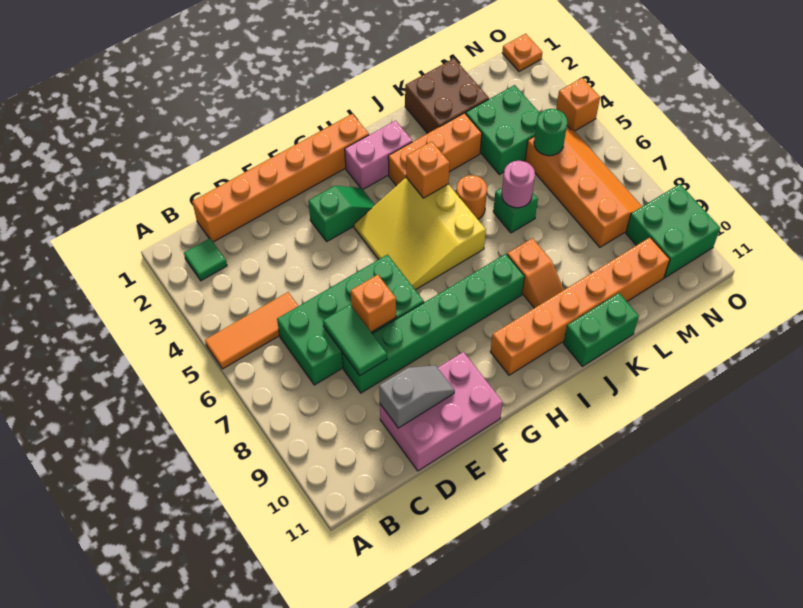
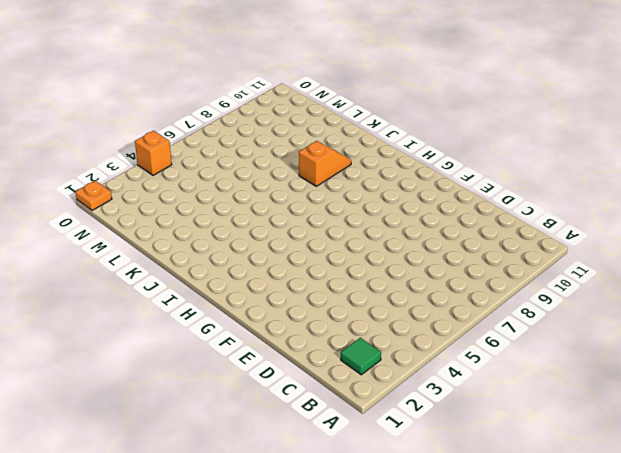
none -> orange 1x3 tile [205,292,298,369]
none -> orange 1x6 brick [192,114,369,242]
none -> green 2x4 brick [277,255,424,385]

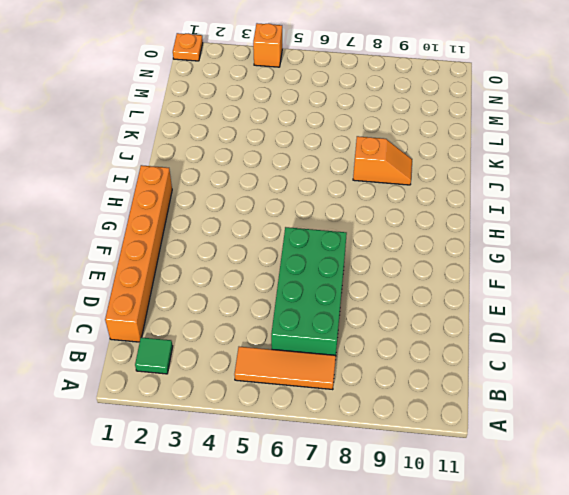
orange 1x3 tile [234,347,336,390] -> orange 1x3 tile turned to [205,292,298,369]
none -> green 1x6 brick [342,254,525,393]
none -> pink 2x3 brick [380,352,503,471]
none -> green 1x2 slope [308,186,375,241]

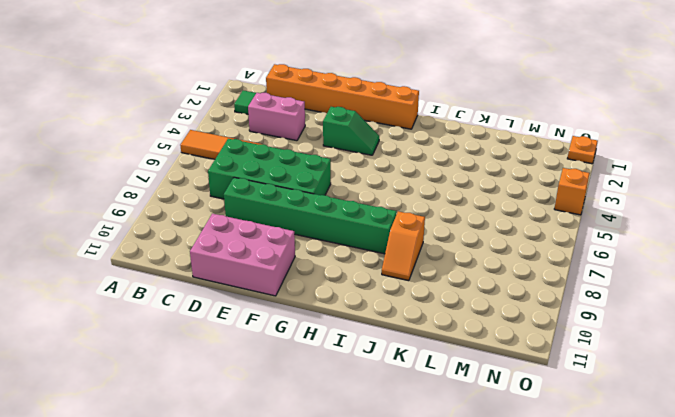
pink 1x2 brick [248,93,305,141] -> pink 1x2 brick moved to [345,121,412,189]
none -> yellow 3x3 slope [354,178,486,290]
none -> orange 1x6 brick [490,237,670,375]
none -> orange 1x3 brick [388,113,482,186]

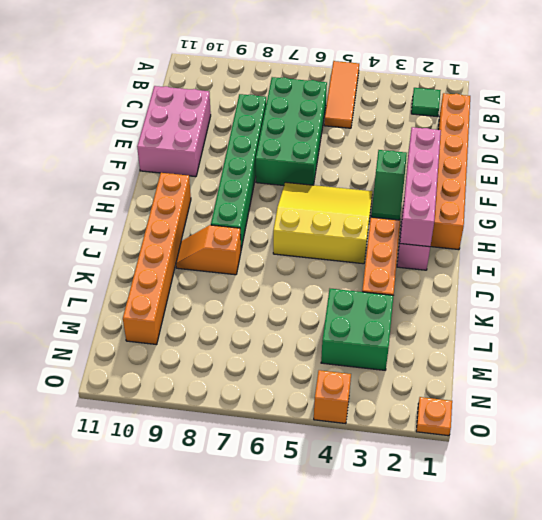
pink 1x4 brick [400,127,441,247] -> none
none -> orange 1x1 round brick [456,175,487,219]
none -> green 1x2 brick [563,293,639,366]
none -> brown 2x2 brick [405,58,489,134]

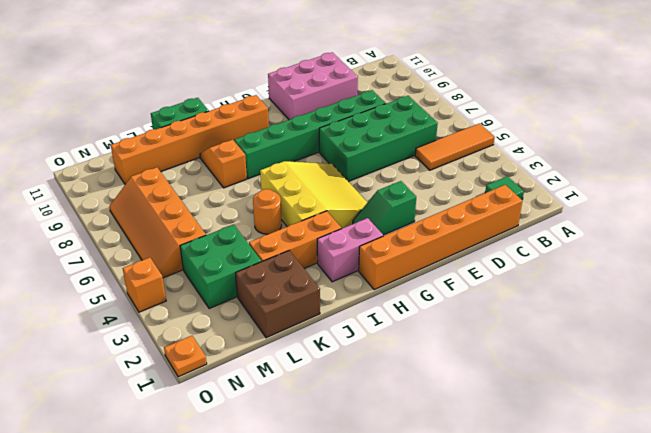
none -> green 1x1 brick [493,188,538,233]
none -> green 2x2 brick [626,184,720,278]
none -> green 1x2 tile [323,305,387,375]

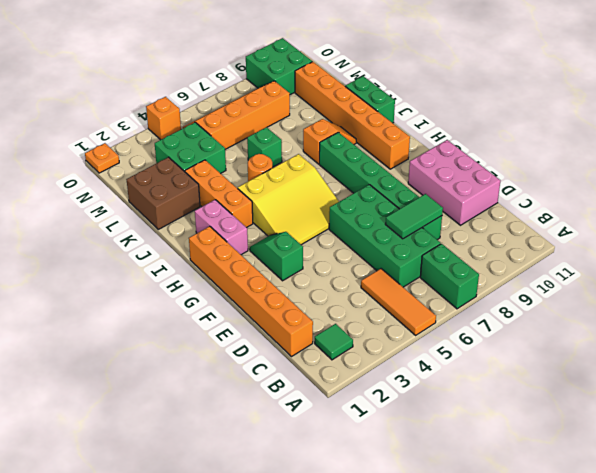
green 1x2 brick [420,244,479,309] -> none
none -> grey 1x2 slope [379,365,455,428]
none -> orange 1x1 brick [351,275,396,332]
none -> orange 1x1 brick [406,141,450,198]

